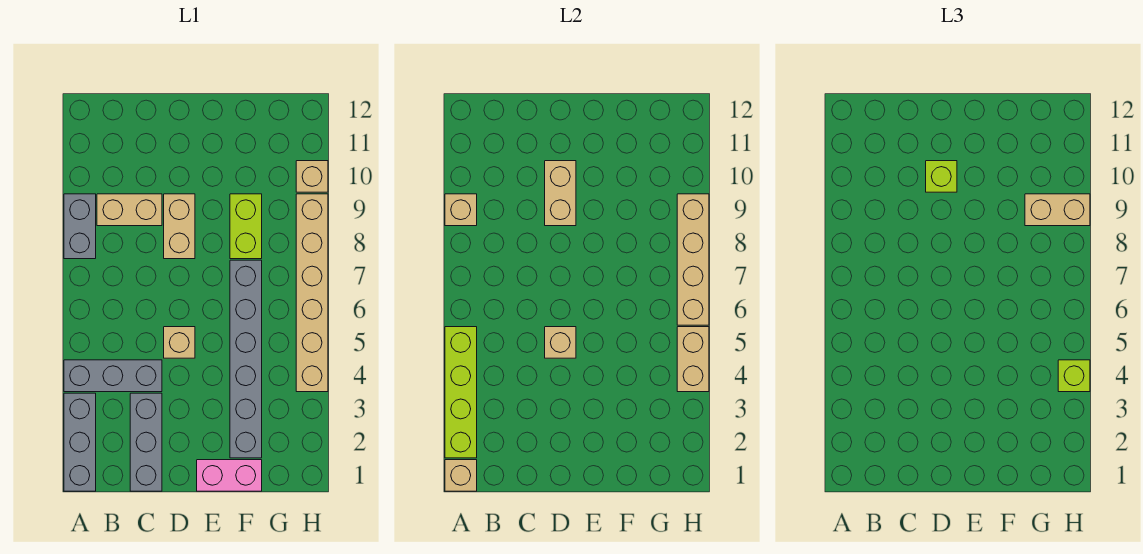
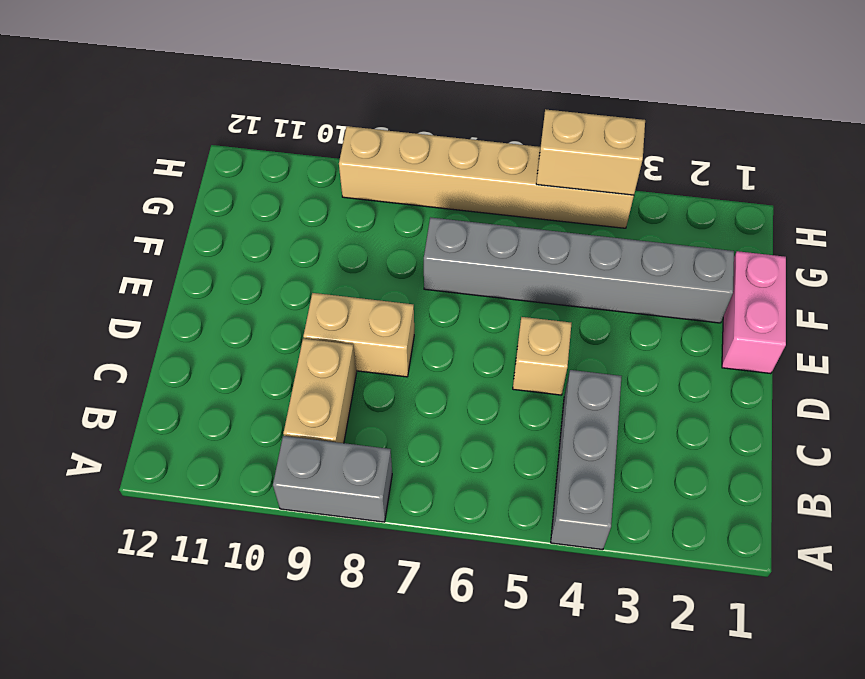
none -> grey 1x3 brick [64,393,96,491]
none -> grey 1x3 brick [130,393,162,491]
none -> lime 1x2 brick [230,194,262,259]

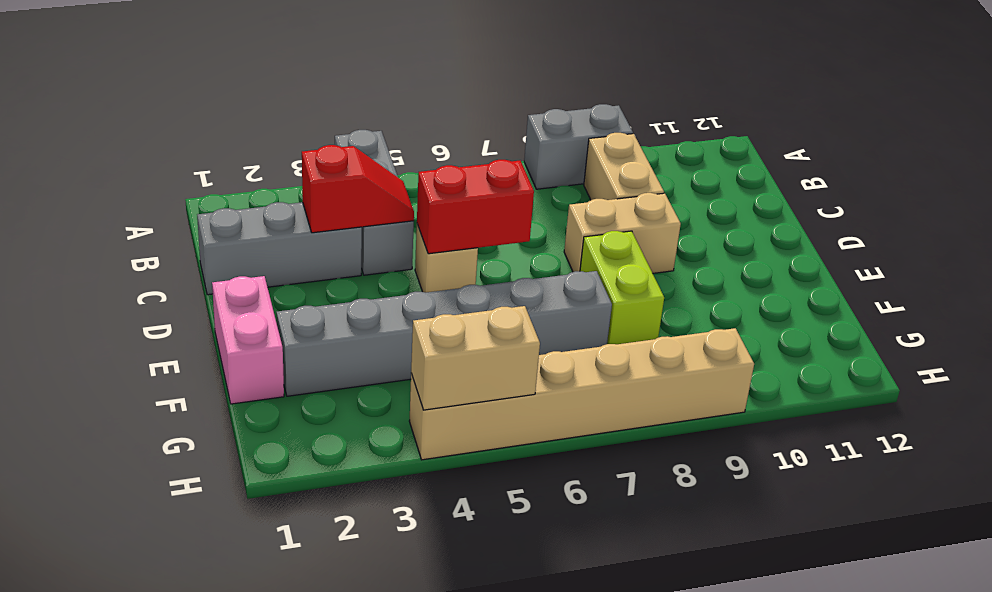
red 1x2 slope [302,145,414,233] -> none
red 1x2 brick [417,160,534,254] -> tan 1x1 brick [545,327,576,358]
lime 1x2 brick [580,231,664,344] -> lime 1x2 brick turned to [230,194,262,259]
none -> grey 1x3 brick [64,393,96,491]
none -> tan 1x1 brick [296,161,328,192]
none -> tan 1x1 brick [445,460,477,491]

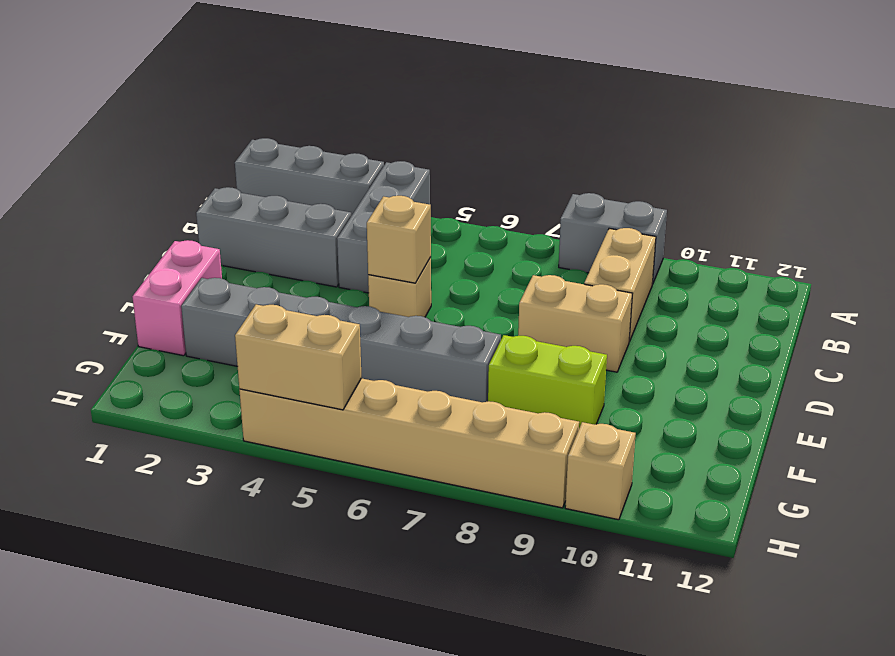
none -> tan 1x1 brick [445,460,477,491]
none -> lime 1x4 brick [445,327,477,458]
none -> tan 1x1 brick [445,194,477,226]

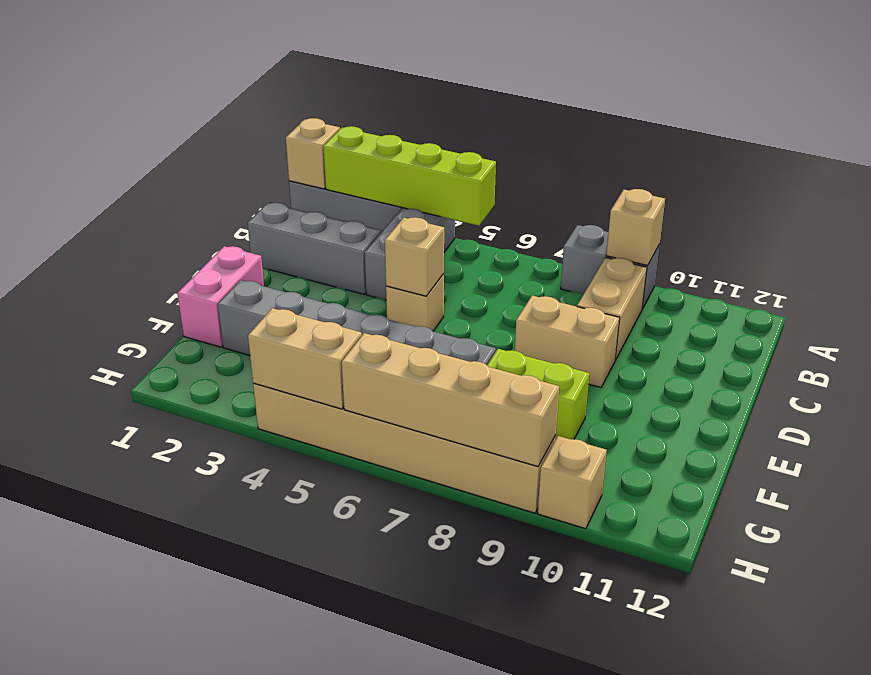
none -> tan 1x2 brick [545,161,576,226]
none -> lime 1x1 brick [926,161,957,192]
none -> tan 1x2 brick [1025,194,1090,226]

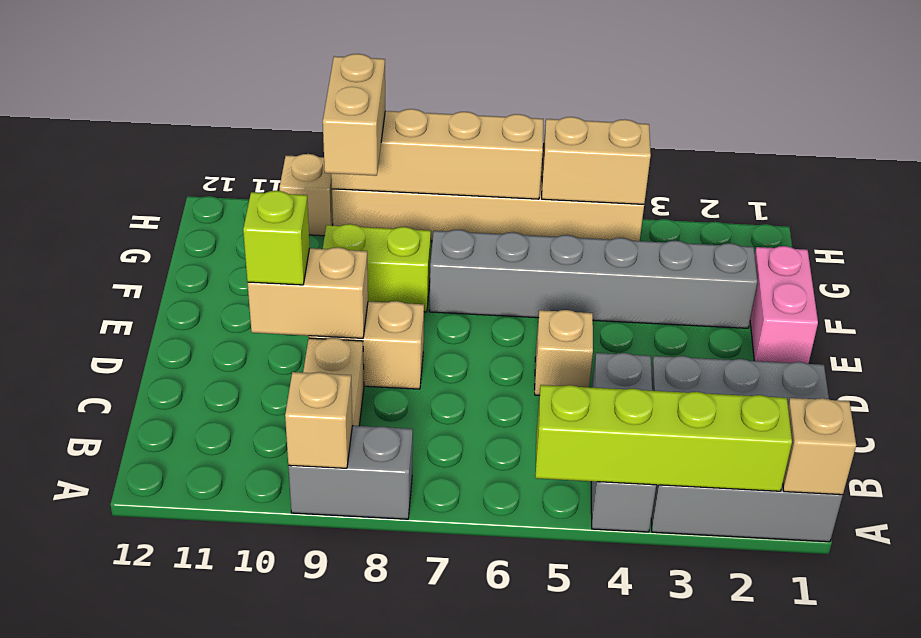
none -> tan 1x1 brick [545,327,576,358]
none -> lime 1x1 brick [1058,360,1090,392]

